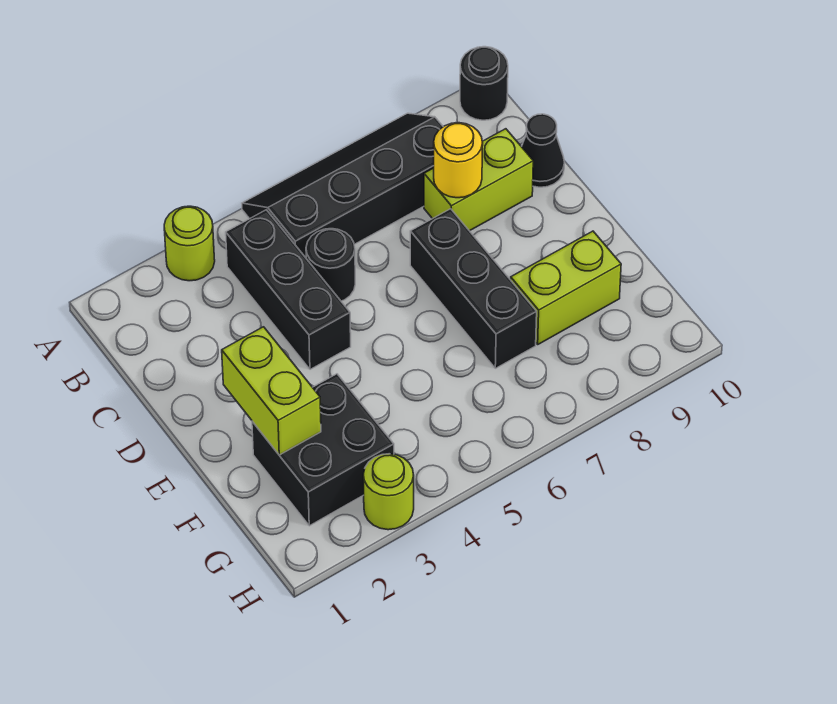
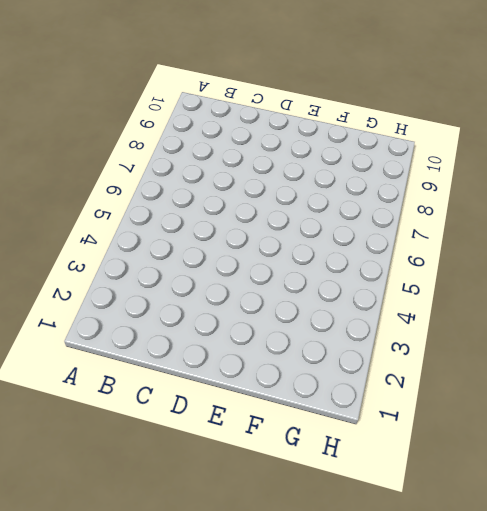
none -> lime 1x1 round brick [164,206,215,281]
none -> black 2x4 slope [242,113,443,258]
none -> black 1x1 round brick [460,47,508,120]

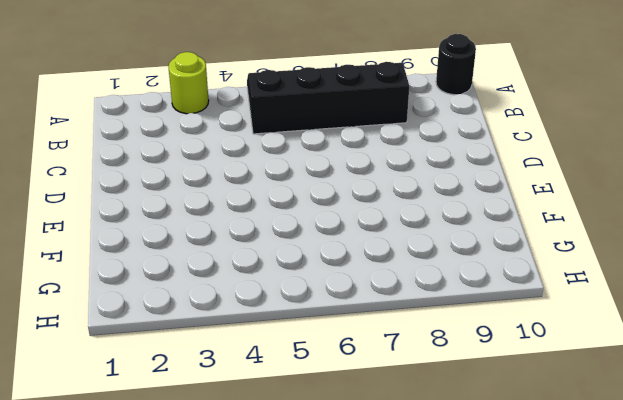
none -> black 1x3 brick [226,210,351,369]
none -> black 1x1 round brick [306,229,355,301]
none -> lime 1x2 brick [424,129,533,231]

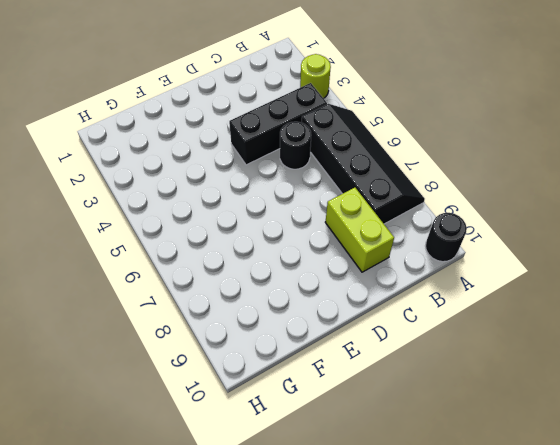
none -> black 1x1 cone [522,114,564,187]
none -> black 1x3 brick [410,209,537,368]
none -> black 2x2 brick [252,374,394,526]

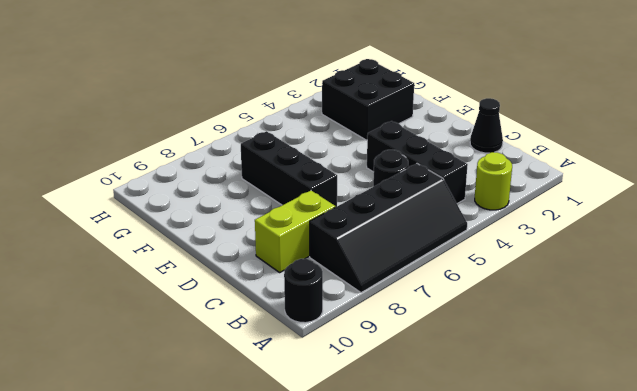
black 1x1 cone [470,98,503,153] -> black 1x1 cone moved to [522,114,564,187]
none -> lime 1x2 brick [511,231,621,344]
none -> lime 1x1 round brick [363,454,414,530]
none -> yellow 1x1 round brick [434,123,483,198]

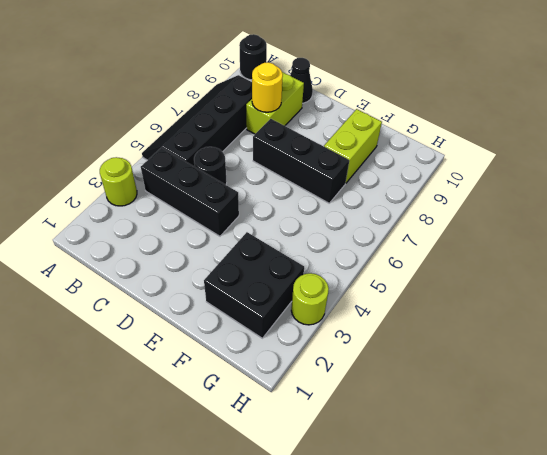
none -> lime 1x2 brick [222,327,321,455]

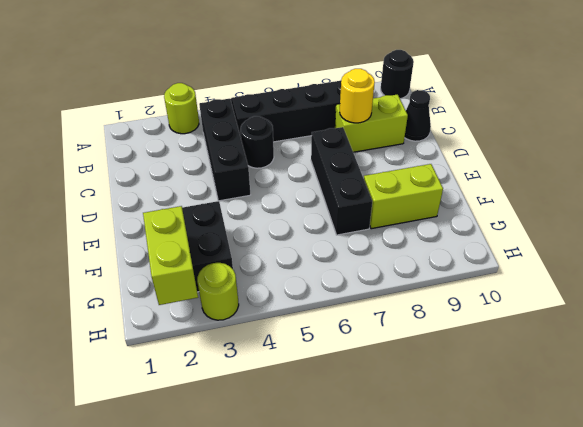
lime 1x2 brick [143,206,198,305] -> lime 1x2 brick moved to [222,327,321,455]

